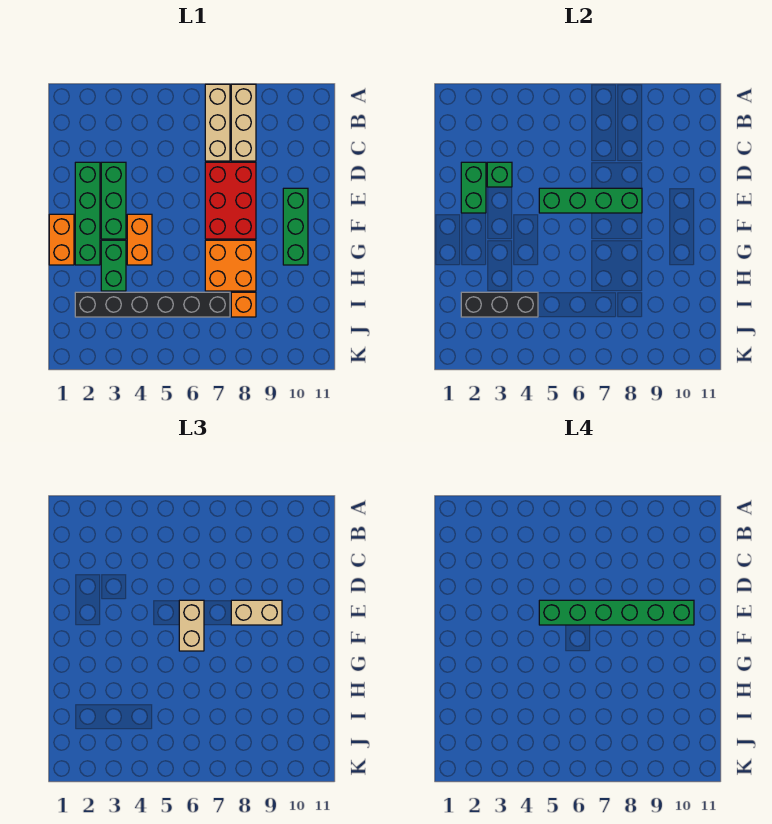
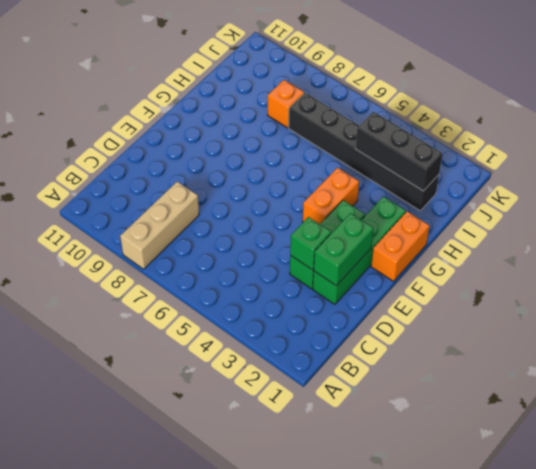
none -> tan 1x3 brick [205,84,230,161]
none -> red 2x3 brick [205,162,256,239]
none -> green 1x3 brick [283,188,308,265]

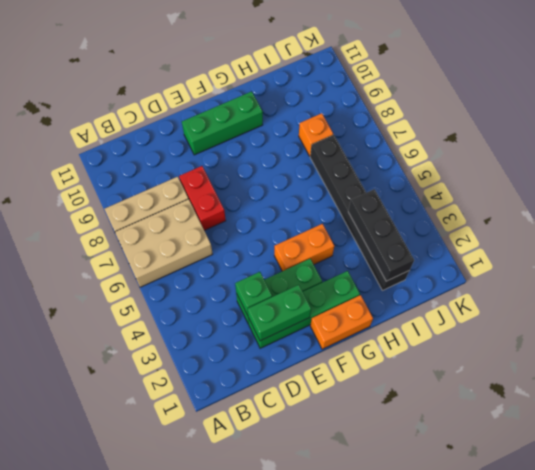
tan 2x3 brick [115,199,213,287] -> tan 1x3 brick [205,84,230,161]
red 1x2 brick [179,166,226,230] -> red 2x3 brick [205,162,256,239]
none -> green 1x2 brick [101,240,126,291]
none -> orange 2x2 brick [205,240,256,291]
none -> green 1x4 brick [539,188,642,213]

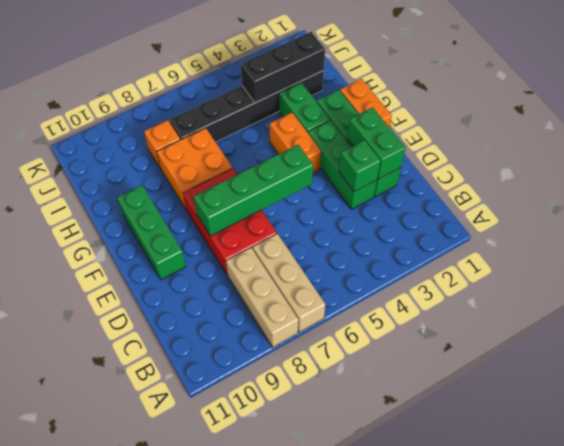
none -> tan 1x2 brick [179,600,204,651]
none -> tan 1x2 brick [231,600,282,625]
none -> green 1x6 brick [539,600,694,625]

